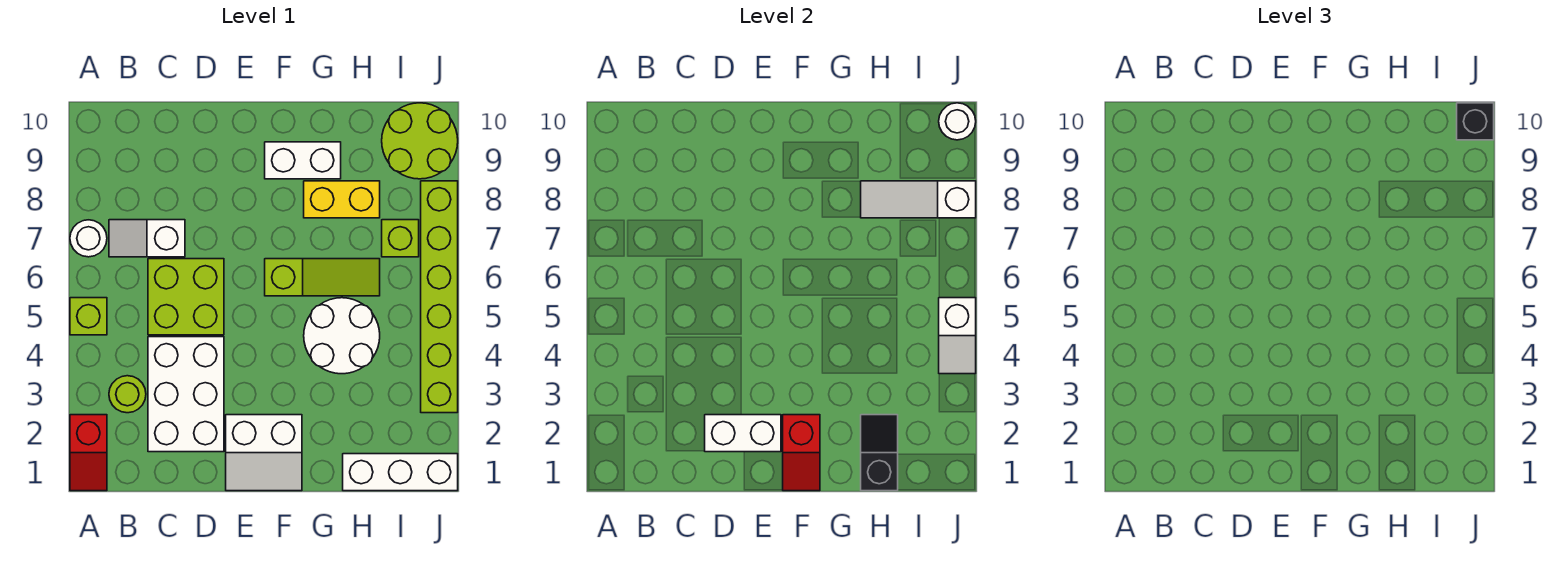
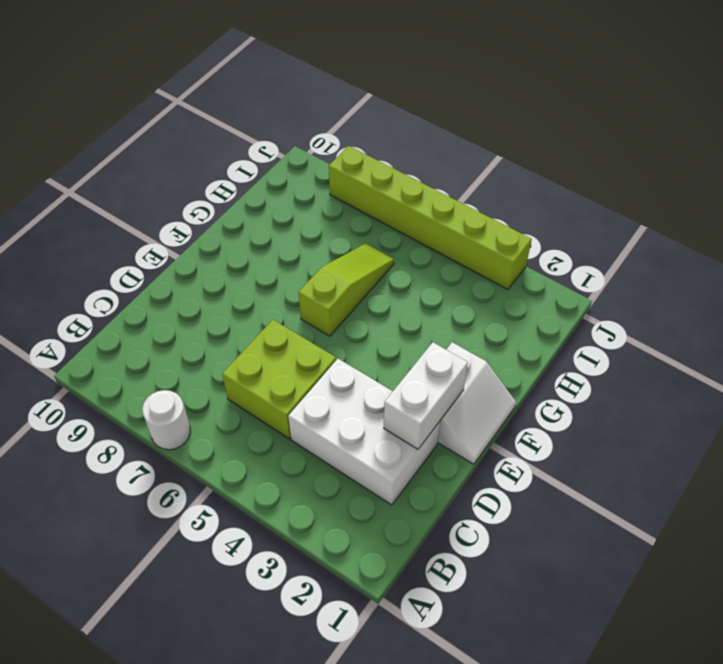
none -> red 1x2 slope [70,415,107,491]
none -> lime 1x1 brick [70,298,107,335]
none -> lime 1x1 round brick [109,376,146,413]

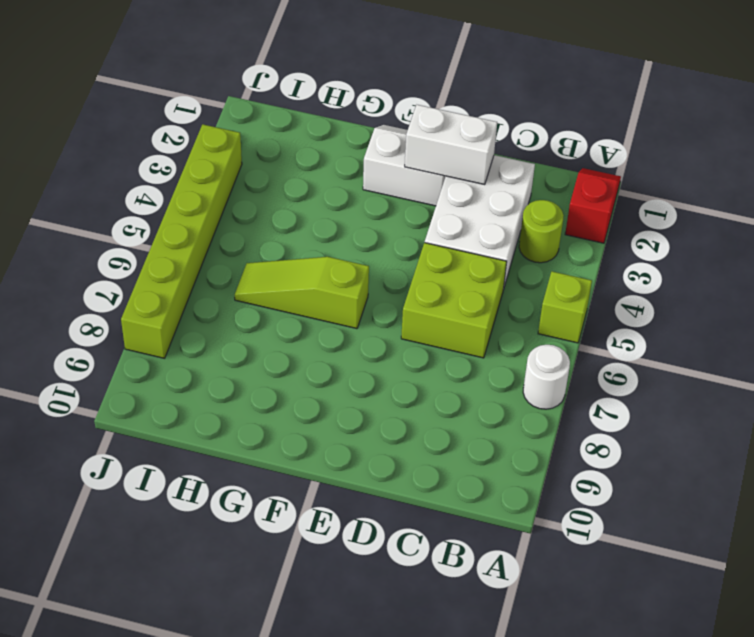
none -> white 1x2 slope [109,220,185,257]
none -> white 1x2 brick [265,142,341,179]
none -> white 2x2 round brick [304,298,380,374]

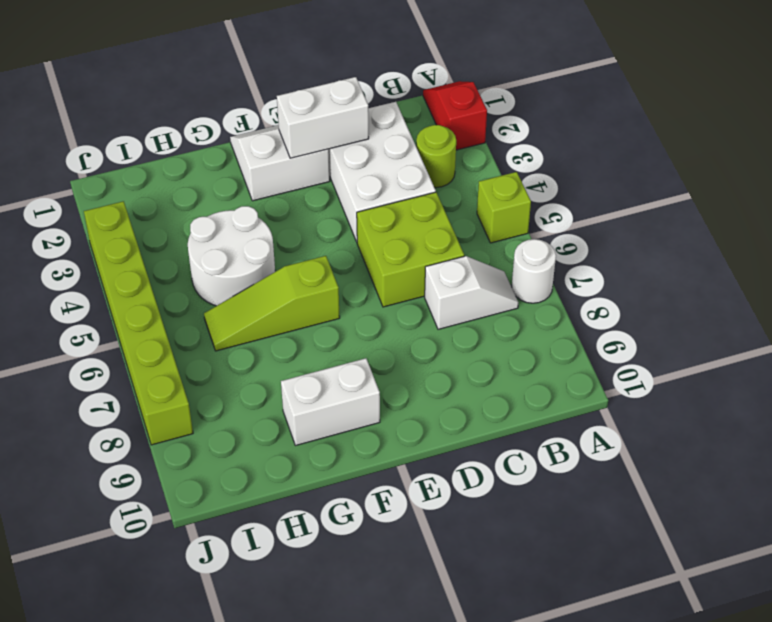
none -> yellow 1x2 brick [304,181,380,218]
none -> white 1x3 brick [343,454,458,491]
none -> lime 1x1 brick [382,220,419,257]

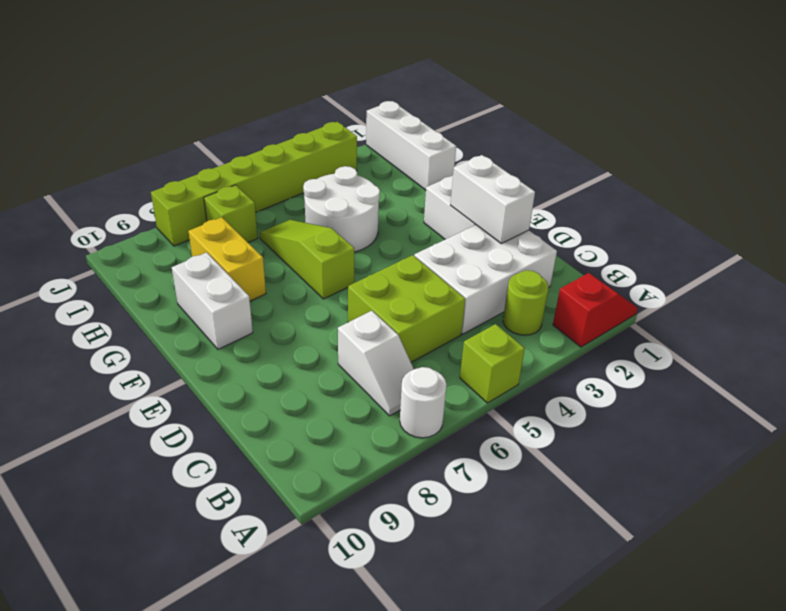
none -> lime 2x2 round brick [382,103,458,179]
none -> red 1x2 slope [783,415,820,491]
none -> black 1x2 slope [861,415,898,491]

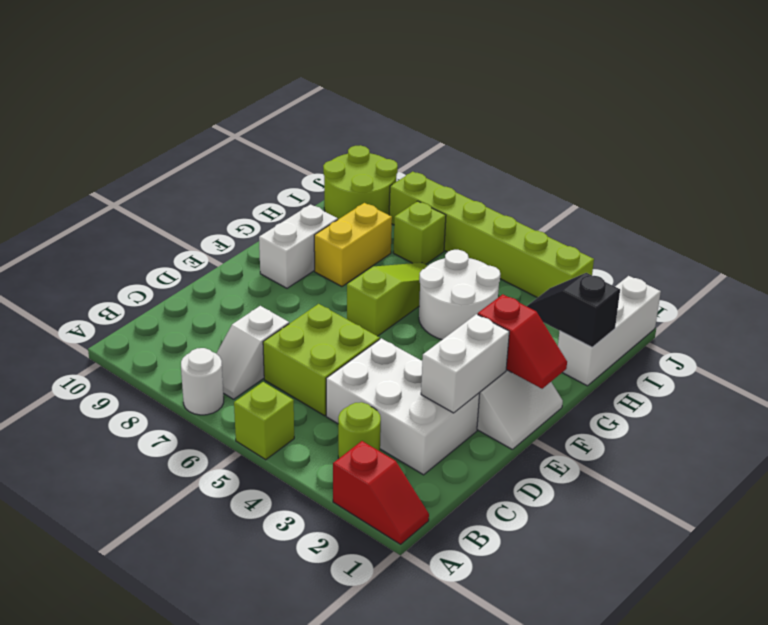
none -> white 1x3 slope [861,181,976,218]
none -> white 1x2 slope [939,298,976,374]
none -> white 1x1 round brick [939,103,976,140]

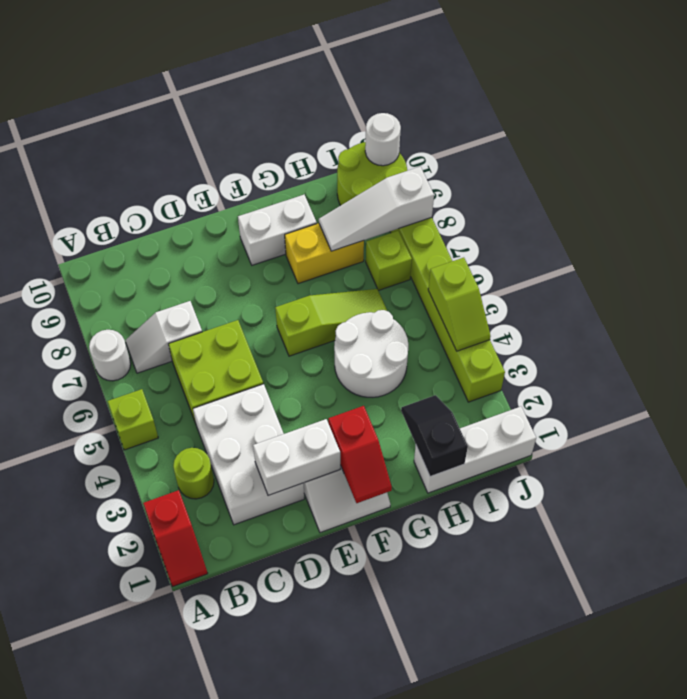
lime 1x2 slope [428,258,491,351] -> white 1x2 slope [939,298,976,374]
none -> black 1x1 brick [1457,103,1494,140]

